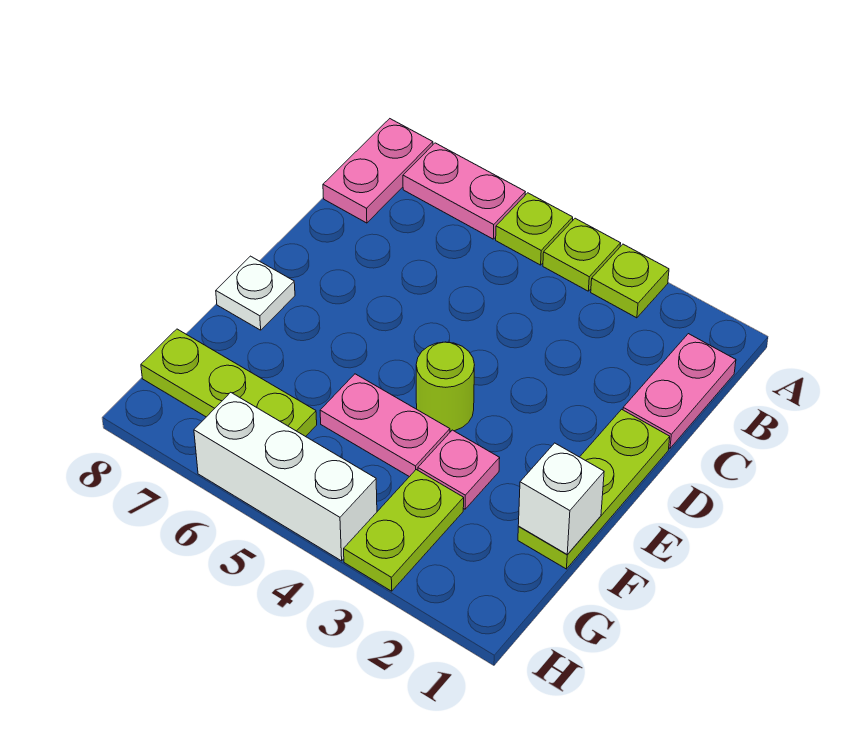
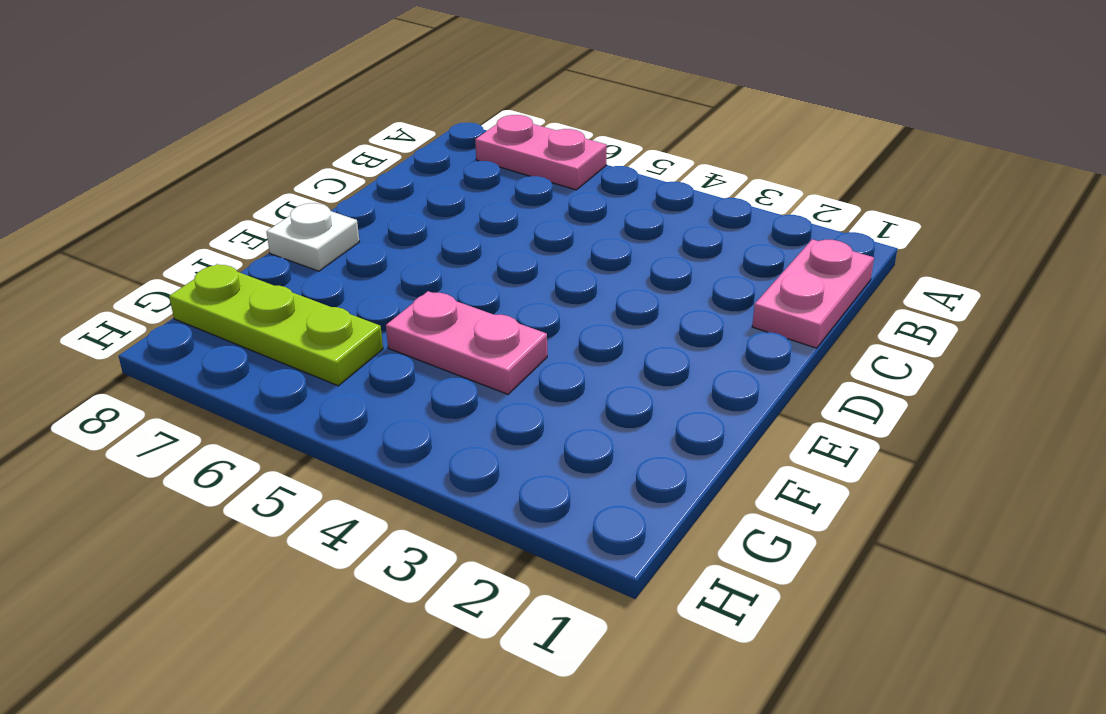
none -> lime 1x1 plate [591,244,669,318]
none -> lime 1x1 plate [543,218,621,291]
none -> lime 1x1 plate [496,193,573,265]

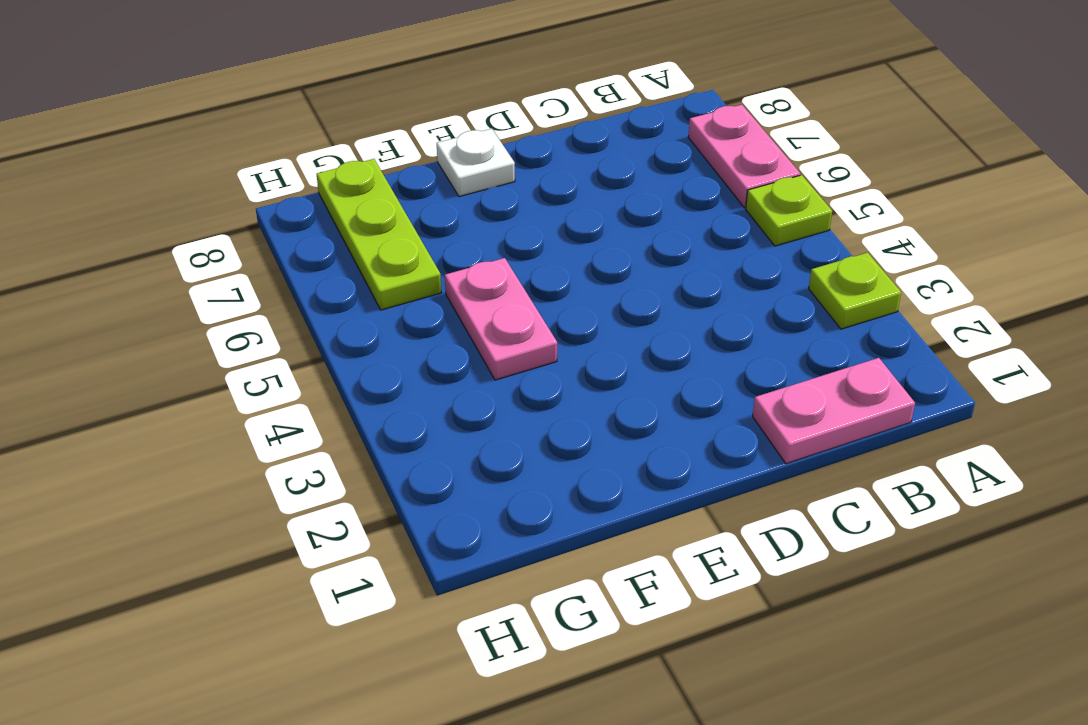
none -> lime 1x1 plate [543,218,621,291]
none -> pink 1x2 plate [323,119,433,223]
none -> lime 1x3 plate [518,409,670,569]

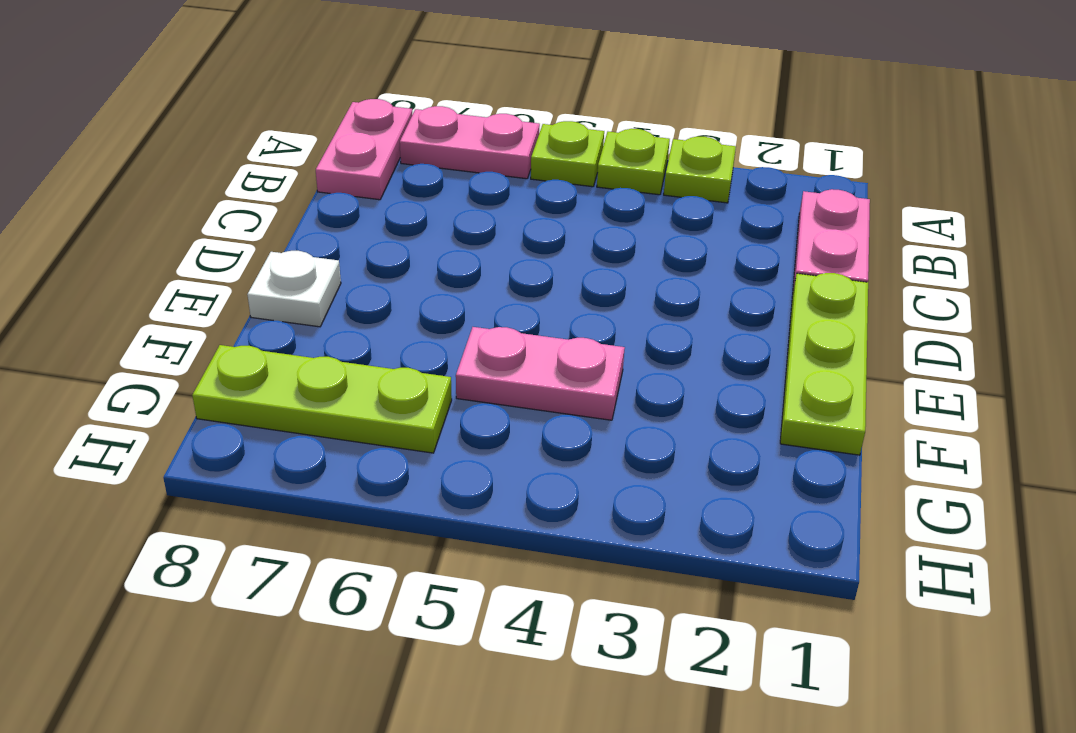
none -> lime 1x1 round brick [416,342,474,431]
none -> pink 1x1 plate [418,430,500,509]
none -> lime 1x2 plate [344,470,464,591]

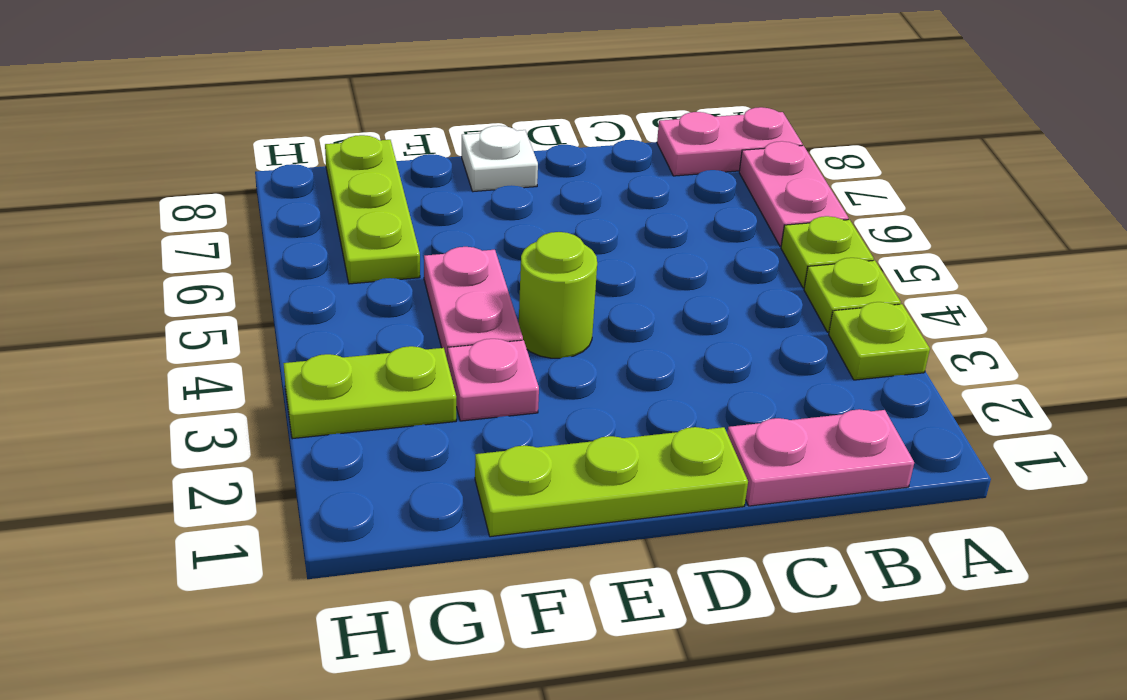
none -> white 1x3 brick [194,392,377,561]
none -> white 1x1 brick [518,443,604,554]

